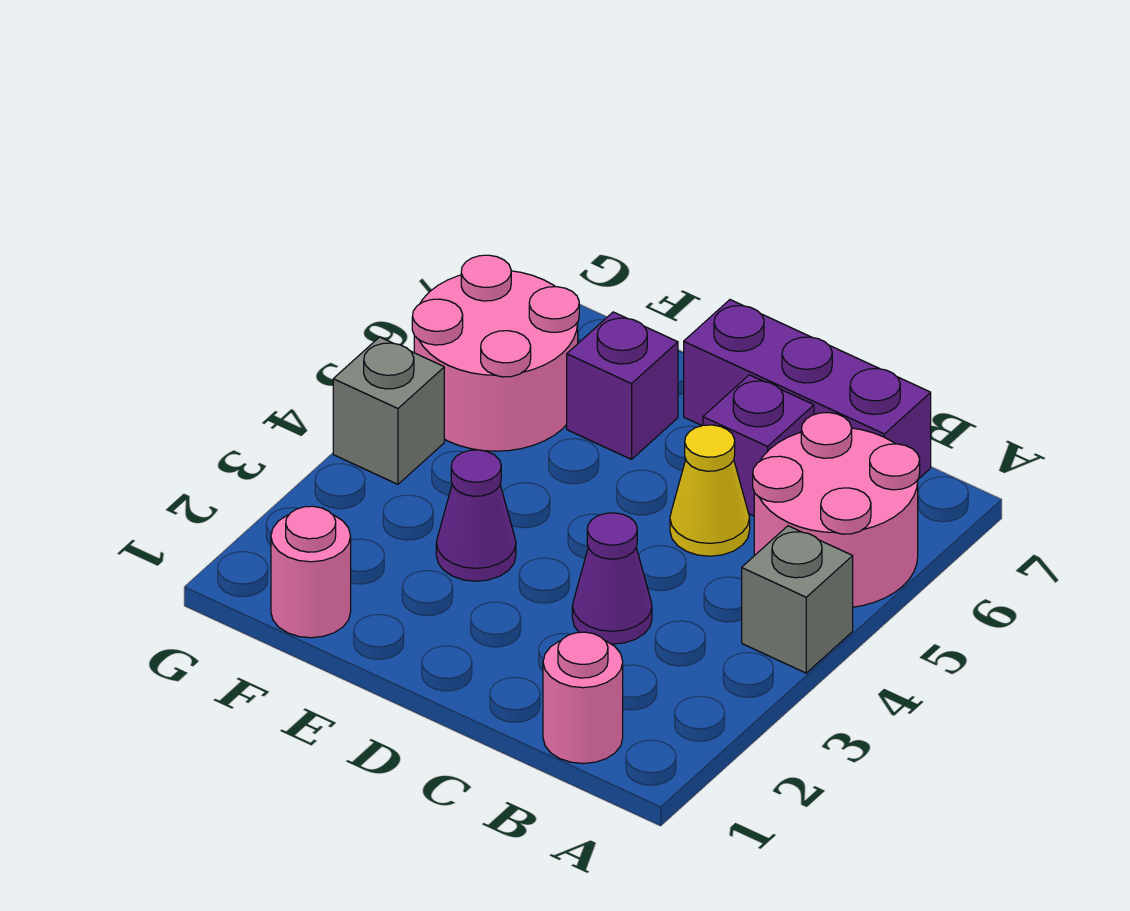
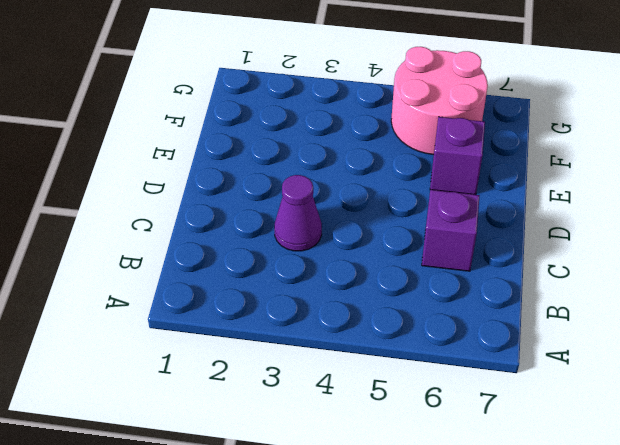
none -> grey 1x1 brick [742,526,853,673]
none -> pink 2x2 round brick [753,413,920,607]
none -> pink 1x1 round brick [543,632,623,763]

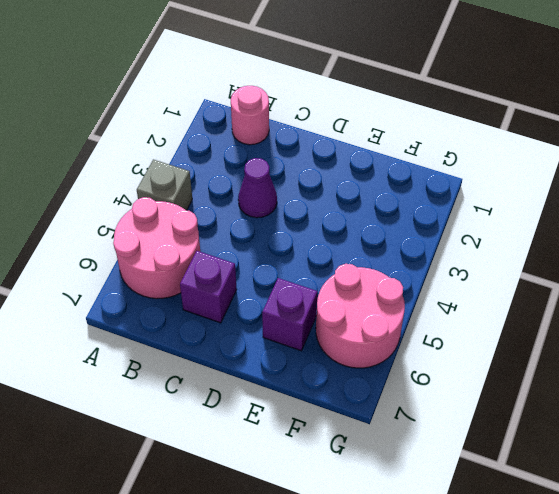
none -> purple 1x3 brick [684,300,931,478]
none -> yellow 1x1 cone [670,425,750,556]
none -> purple 1x1 cone [436,450,516,581]

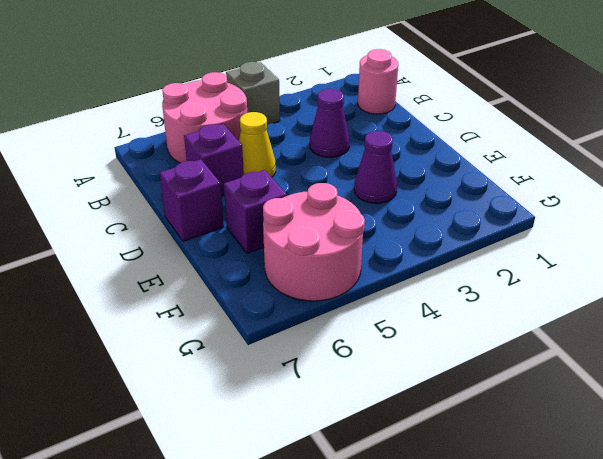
purple 1x1 brick [159,159,224,241] -> purple 1x3 brick [684,300,931,478]
none -> pink 1x1 round brick [271,506,351,638]
none -> grey 1x1 brick [333,337,444,484]

